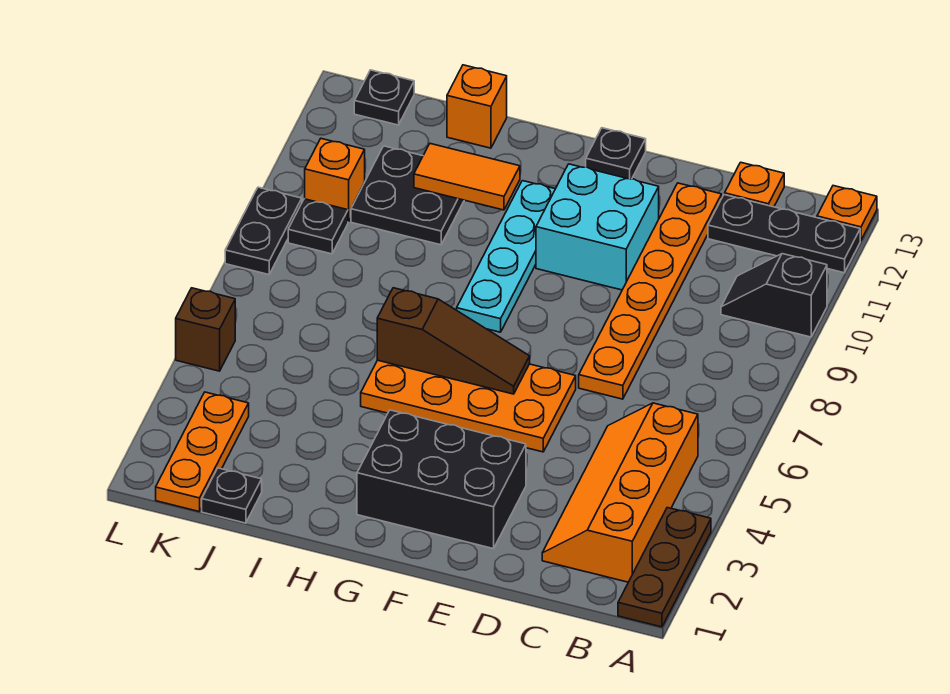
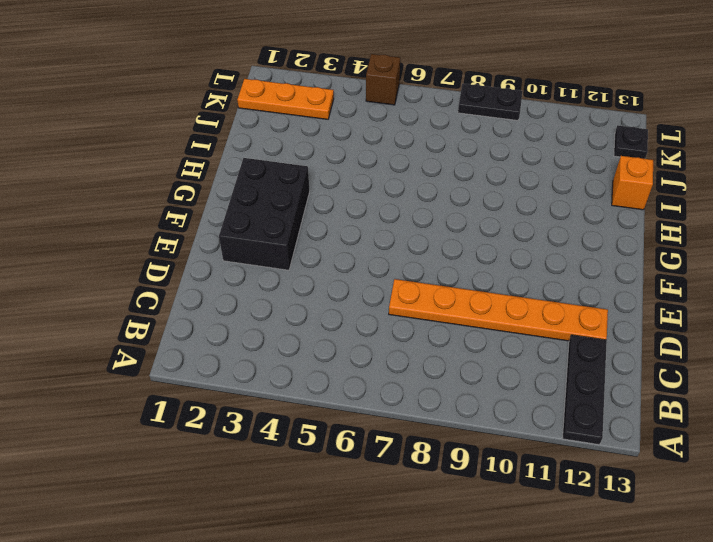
none -> brown 1x3 plate [618,508,711,627]
none -> black 1x2 slope [721,254,827,337]
none -> orange 1x1 plate [817,186,877,241]

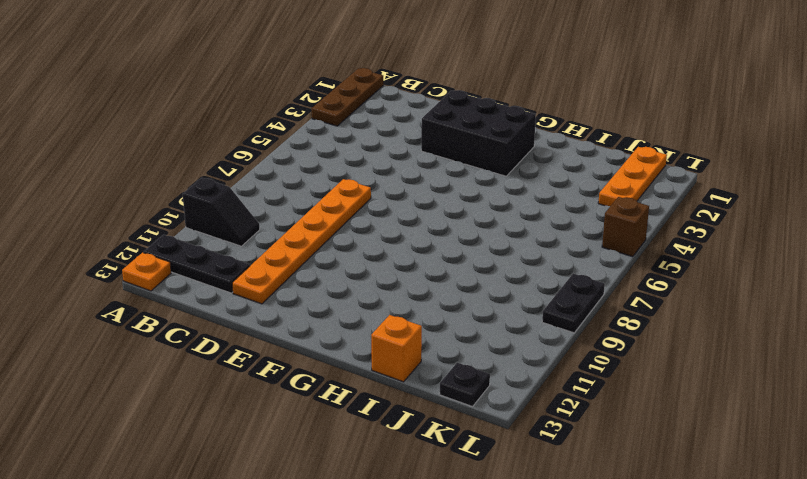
none -> orange 2x4 slope [542,403,698,582]
none -> orange 1x1 plate [725,162,784,207]
none -> orange 2x4 plate [361,360,576,452]

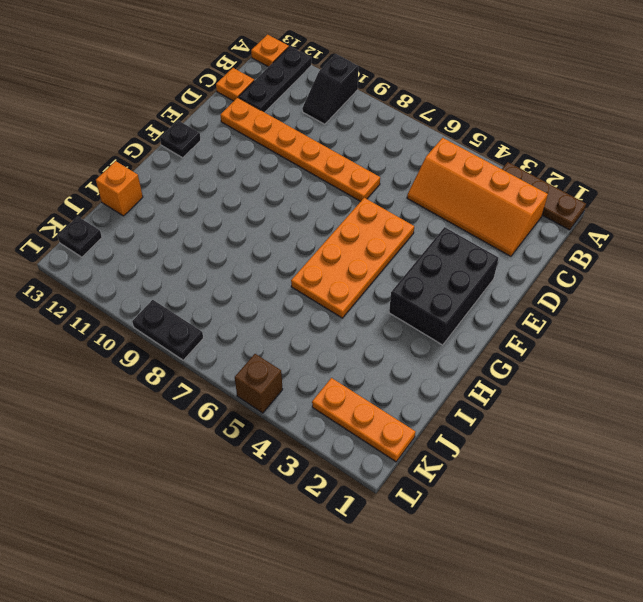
none -> cyan 2x2 brick [536,164,659,290]
none -> cyan 1x4 plate [457,181,555,332]
none -> black 2x2 plate [351,146,464,245]

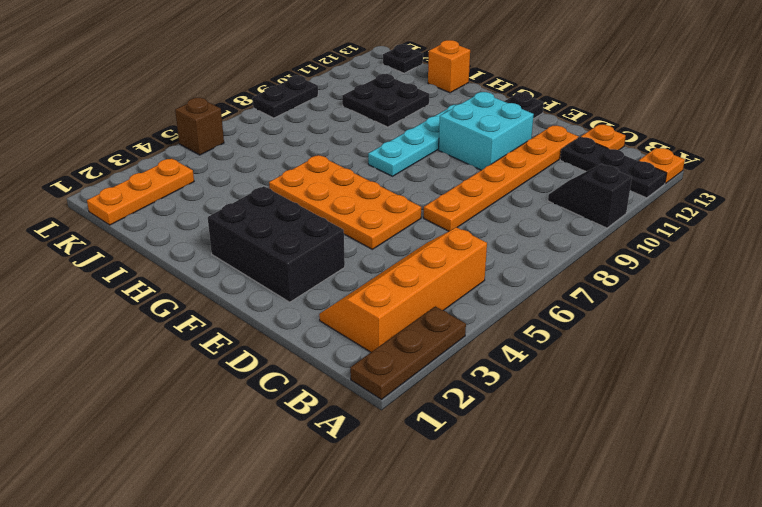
none -> black 1x1 plate [202,468,262,523]
none -> black 1x1 plate [288,199,348,254]
none -> orange 1x1 brick [305,139,365,222]

